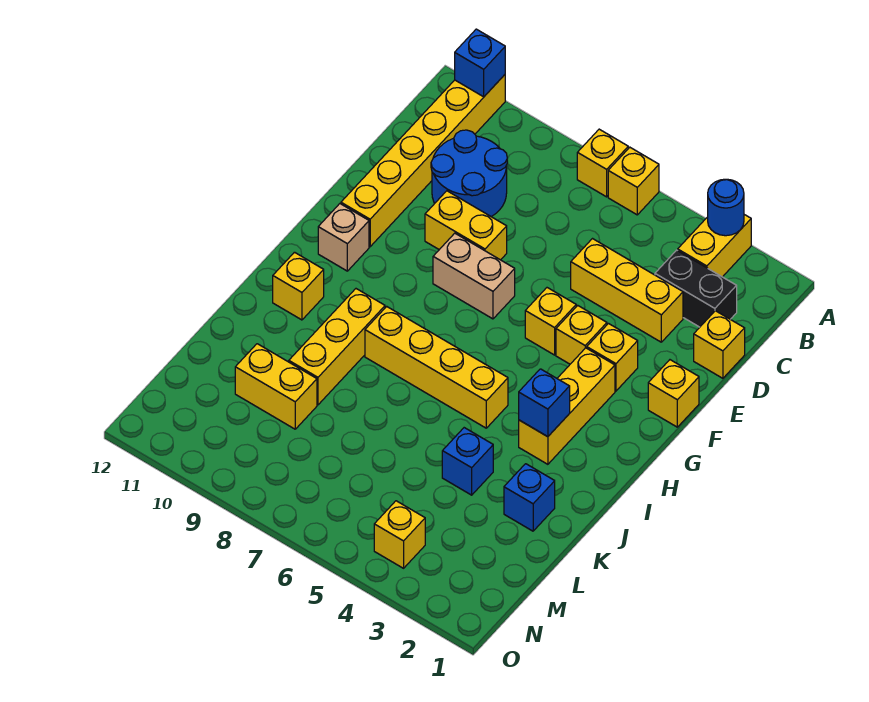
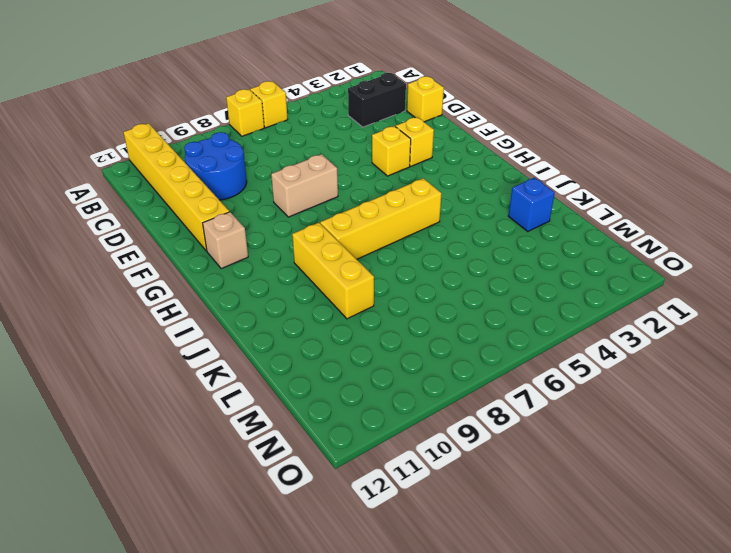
none -> yellow 1x2 brick [678,215,751,277]
none -> yellow 1x3 brick [571,239,683,342]
none -> yellow 1x2 brick [425,191,507,260]

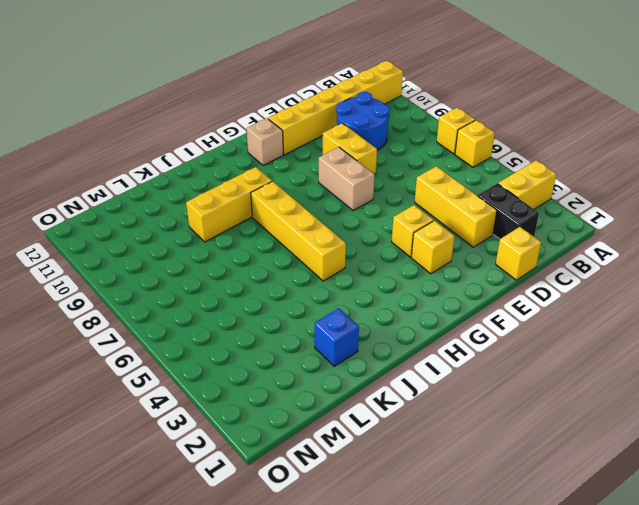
none -> yellow 1x1 brick [648,360,699,427]
none -> yellow 1x1 brick [525,288,576,355]
none -> yellow 1x3 brick [519,348,615,464]

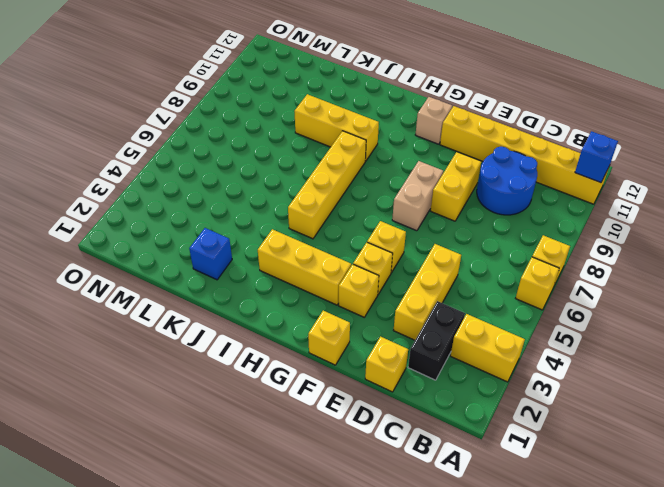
none -> yellow 1x1 brick [273,252,324,320]
none -> blue 1x1 brick [442,428,493,495]
none -> yellow 1x2 brick [235,344,317,429]

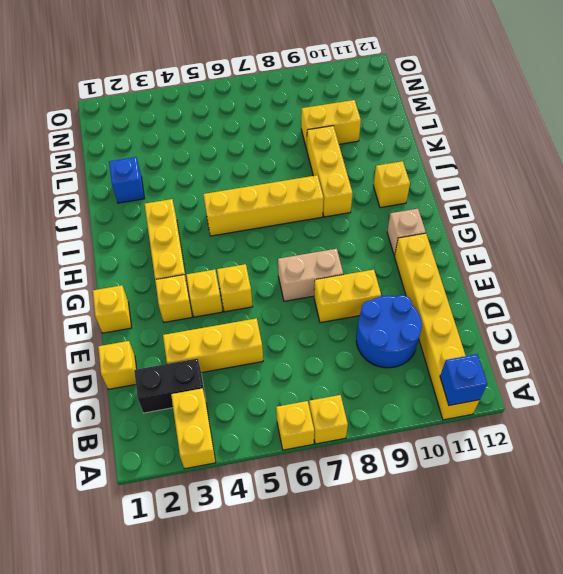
none -> blue 1x1 brick [442,428,493,495]
none -> yellow 1x1 brick [374,501,425,568]
none -> blue 1x1 round brick [708,179,744,236]

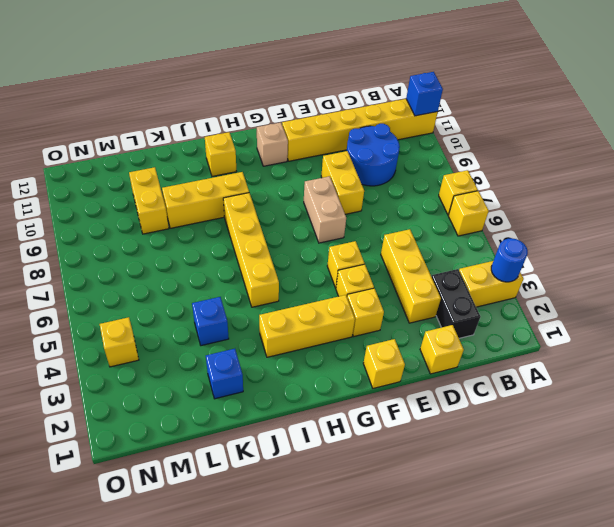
none -> blue 1x1 brick [519,369,570,437]

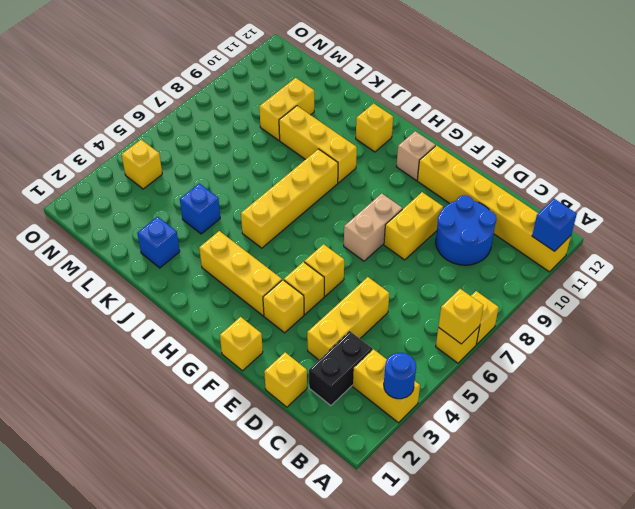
yellow 1x1 brick [438,289,483,344] -> none
none -> blue 1x1 brick [519,369,570,437]

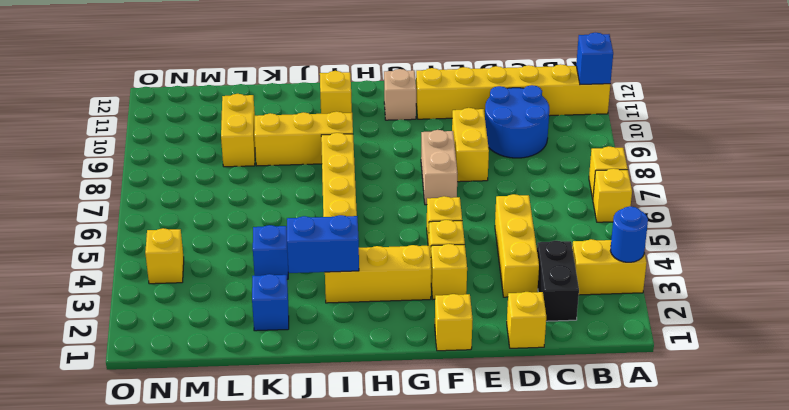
blue 1x2 brick [287,215,359,273] -> blue 1x1 brick [519,369,570,437]

